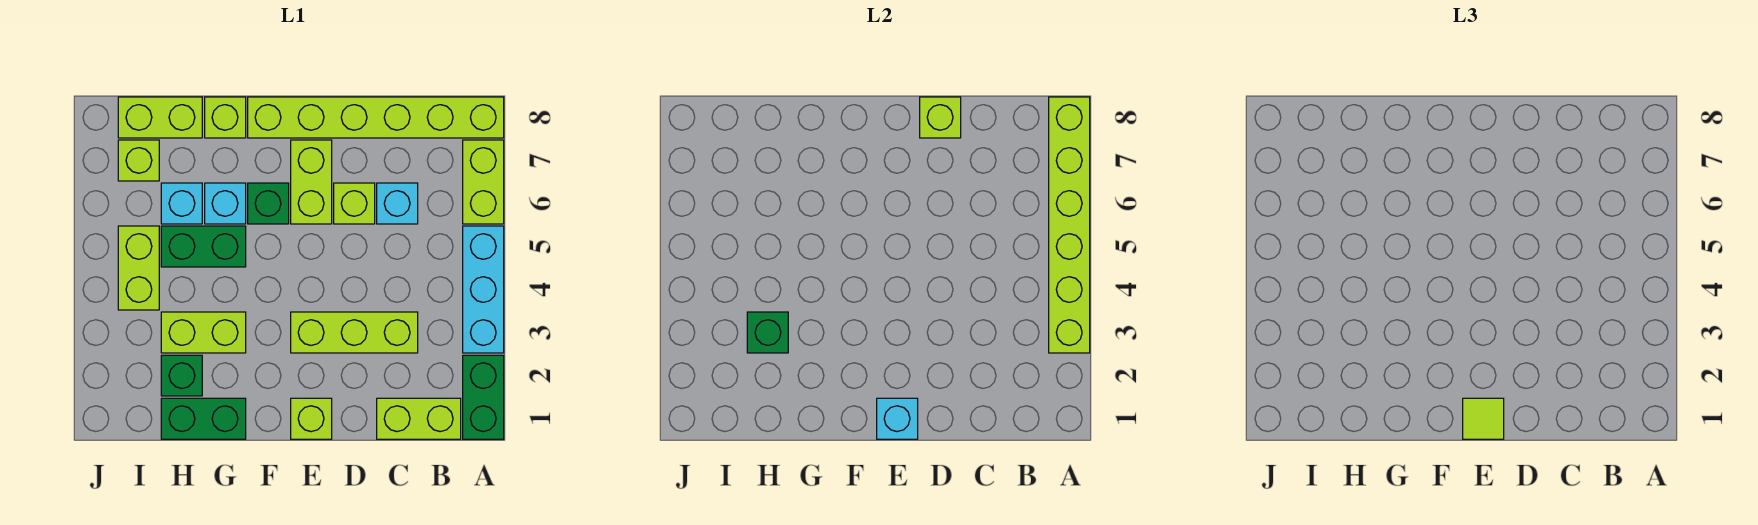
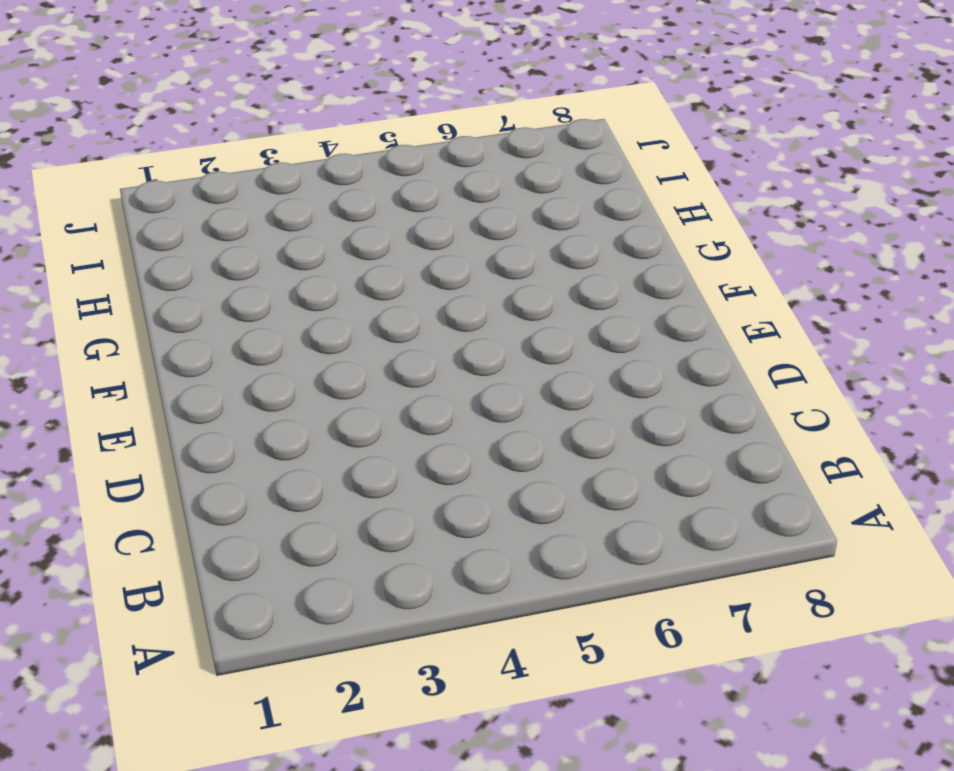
none -> green 1x2 brick [463,355,504,439]
none -> cyan 1x3 brick [463,226,504,353]
none -> lime 1x2 brick [463,140,504,224]

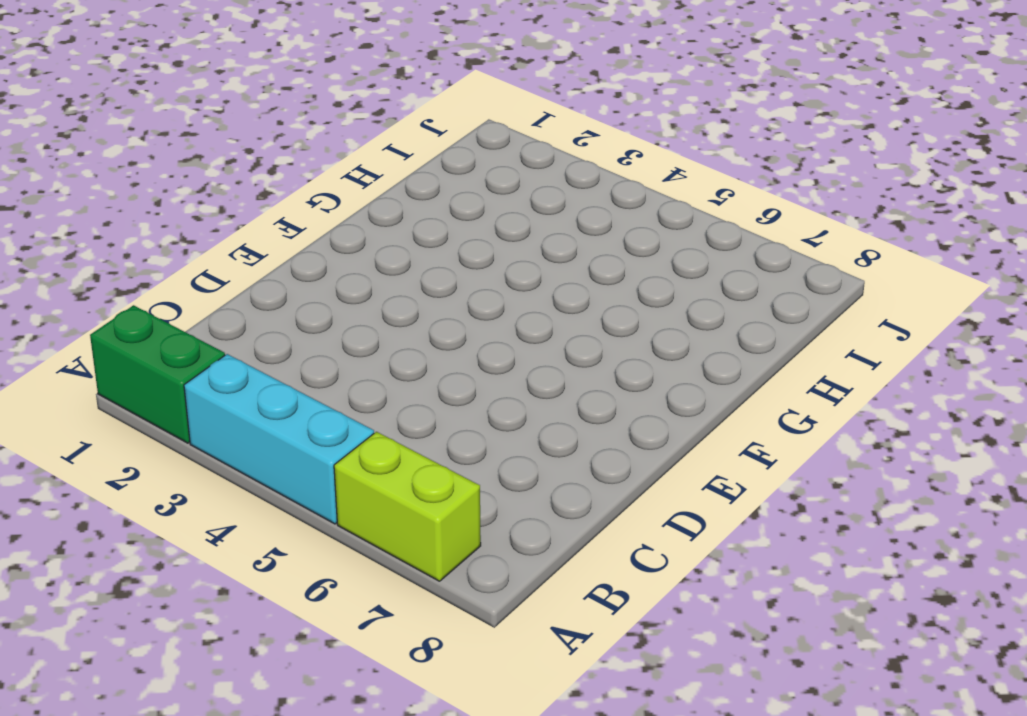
none -> lime 1x6 brick [248,97,504,138]
none -> lime 1x2 brick [377,398,461,439]
none -> lime 1x3 brick [291,312,418,353]

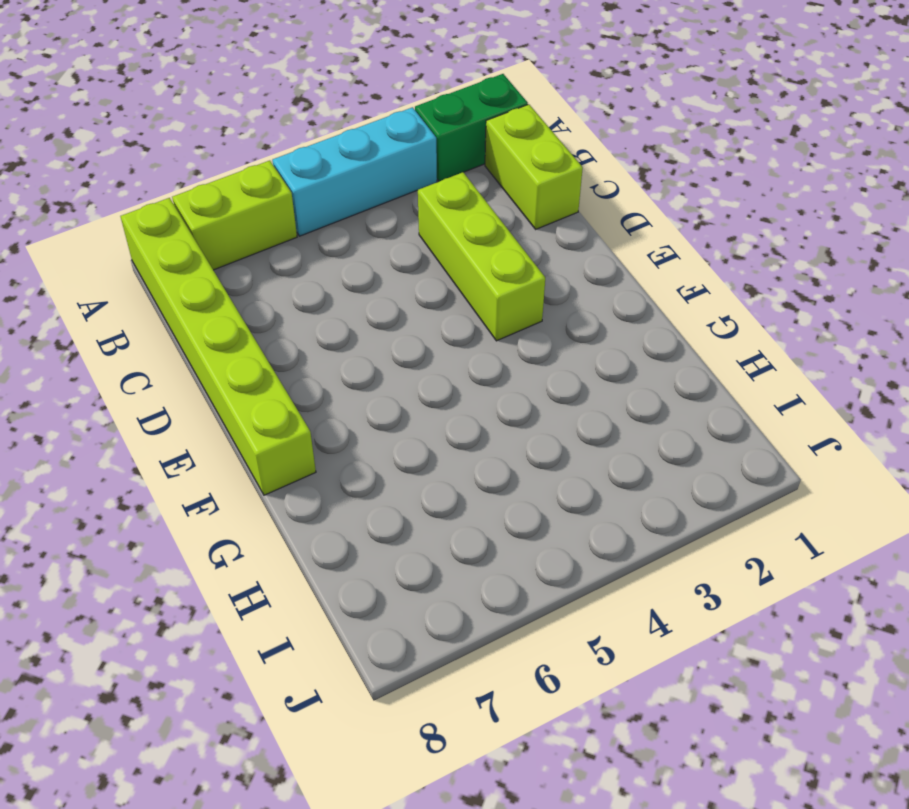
none -> cyan 1x1 brick [377,183,418,224]
none -> lime 1x1 brick [334,183,375,224]
none -> lime 1x1 brick [291,398,332,439]

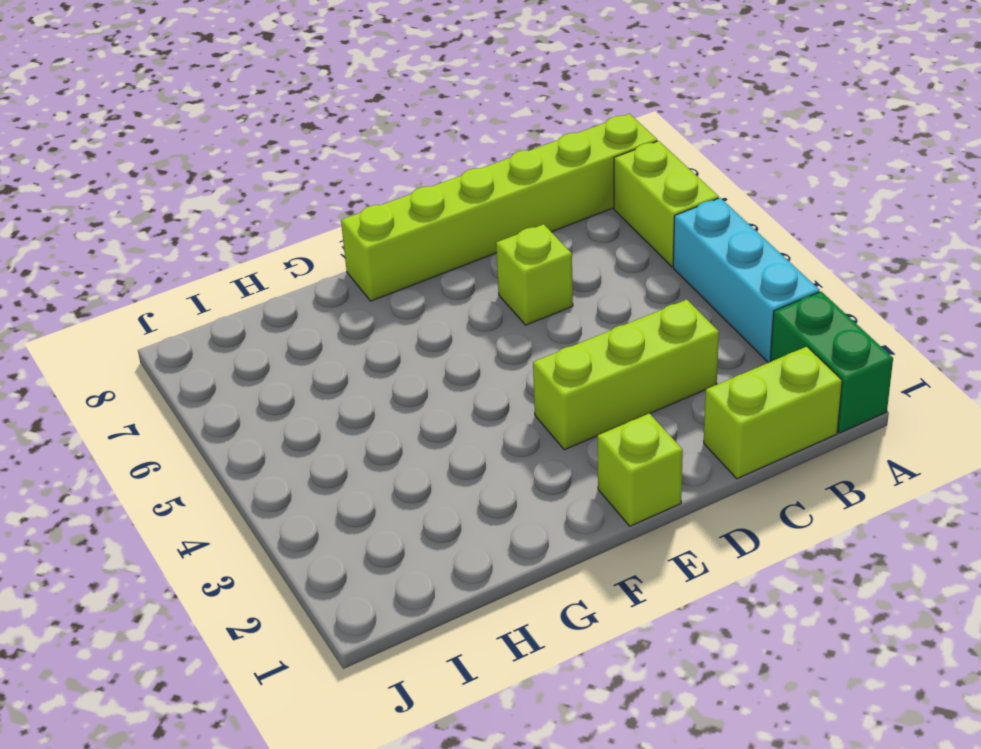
none -> cyan 1x1 brick [377,183,418,224]
none -> lime 1x2 brick [291,140,332,224]
none -> green 1x1 brick [248,183,289,224]

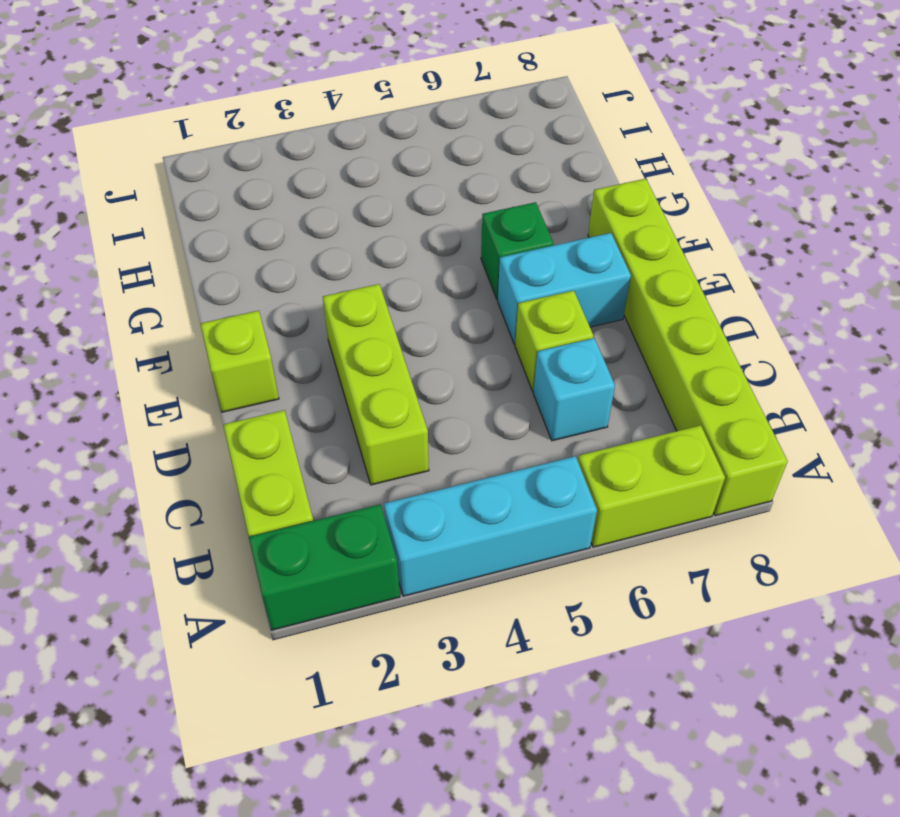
cyan 1x2 brick [498,233,631,345] -> lime 1x2 brick [291,140,332,224]
none -> green 1x2 brick [161,398,246,439]
none -> lime 1x2 brick [161,312,246,353]
none -> green 1x2 brick [161,226,246,267]

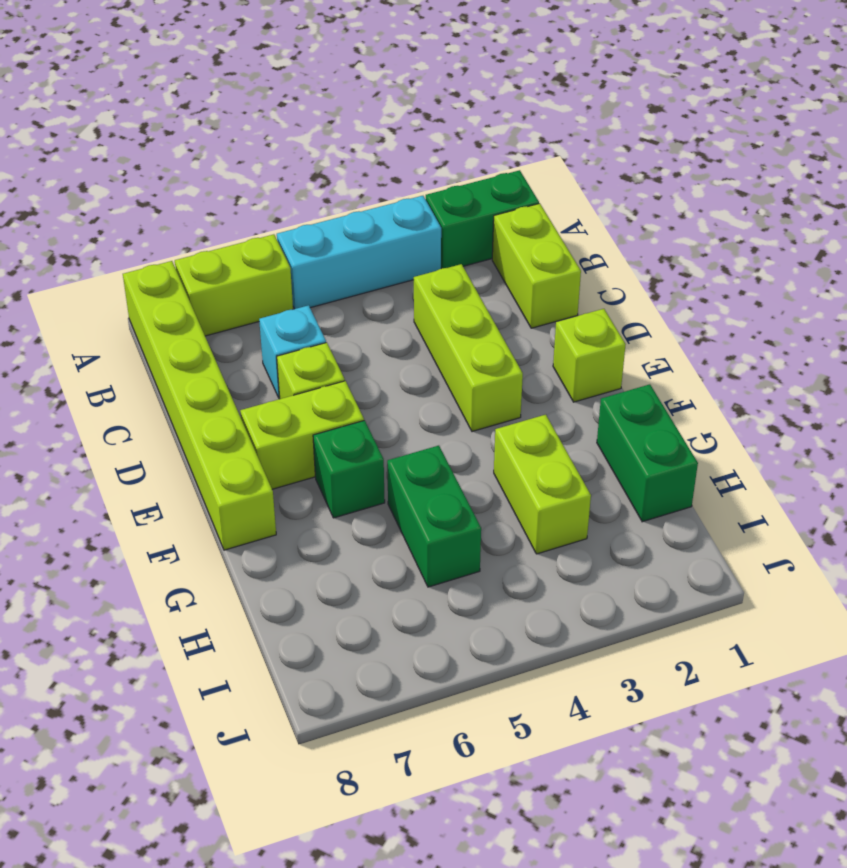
none -> cyan 1x1 brick [205,183,246,224]
none -> lime 1x1 brick [205,97,246,138]
none -> green 1x1 brick [161,355,202,396]

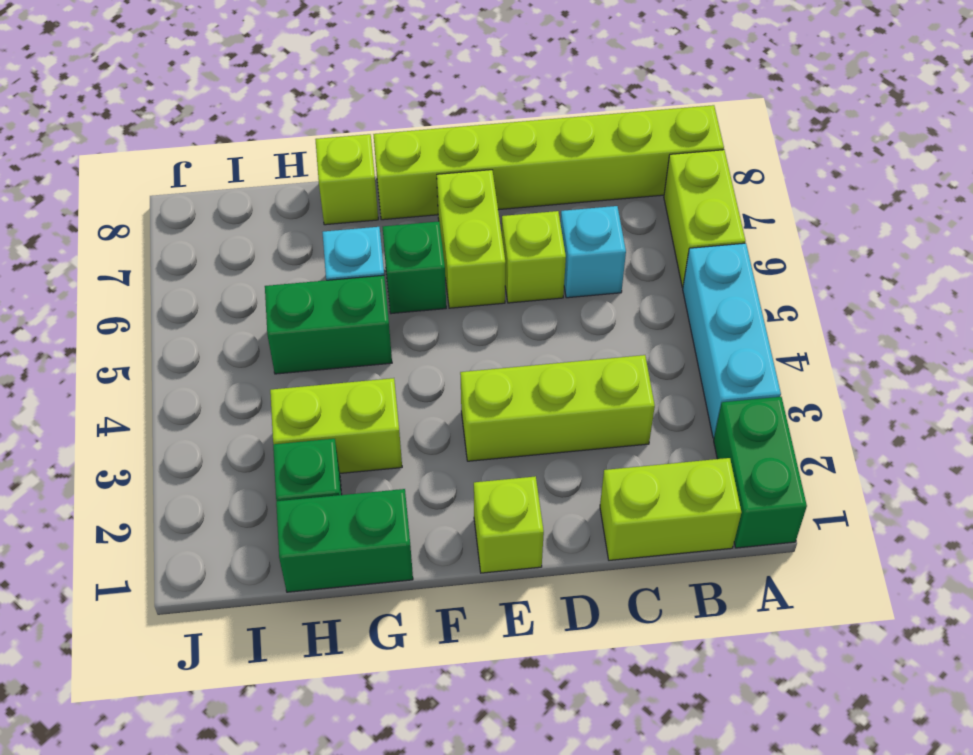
none -> cyan 1x1 brick [161,183,202,224]
none -> lime 1x2 brick [118,97,202,138]
none -> lime 1x2 brick [118,226,159,310]

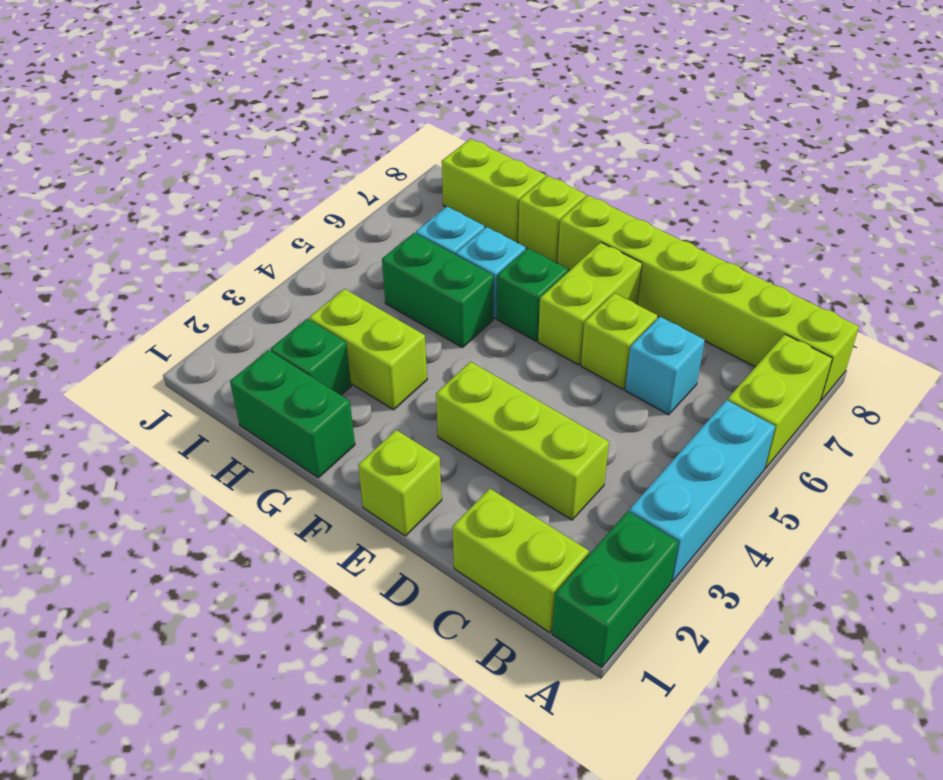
none -> lime 1x2 brick [118,226,159,310]
none -> lime 1x1 brick [118,140,159,181]
none -> lime 1x6 brick [1049,97,1090,353]

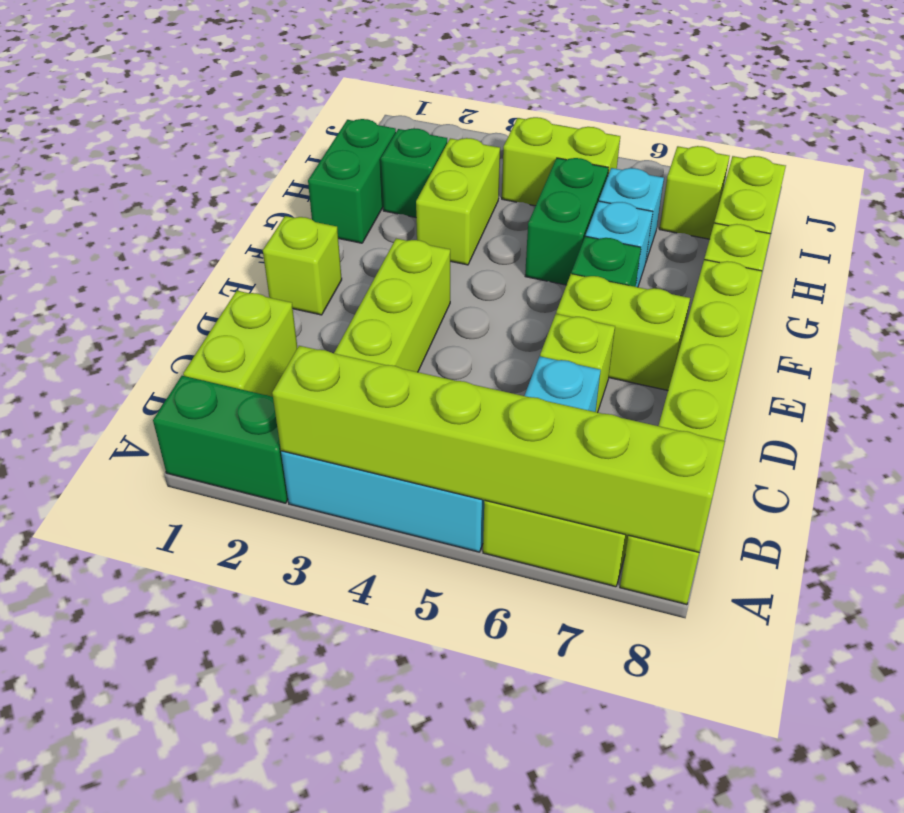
none -> lime 1x1 brick [920,97,961,138]
none -> cyan 1x1 brick [877,398,918,439]
none -> green 1x1 brick [747,312,788,353]

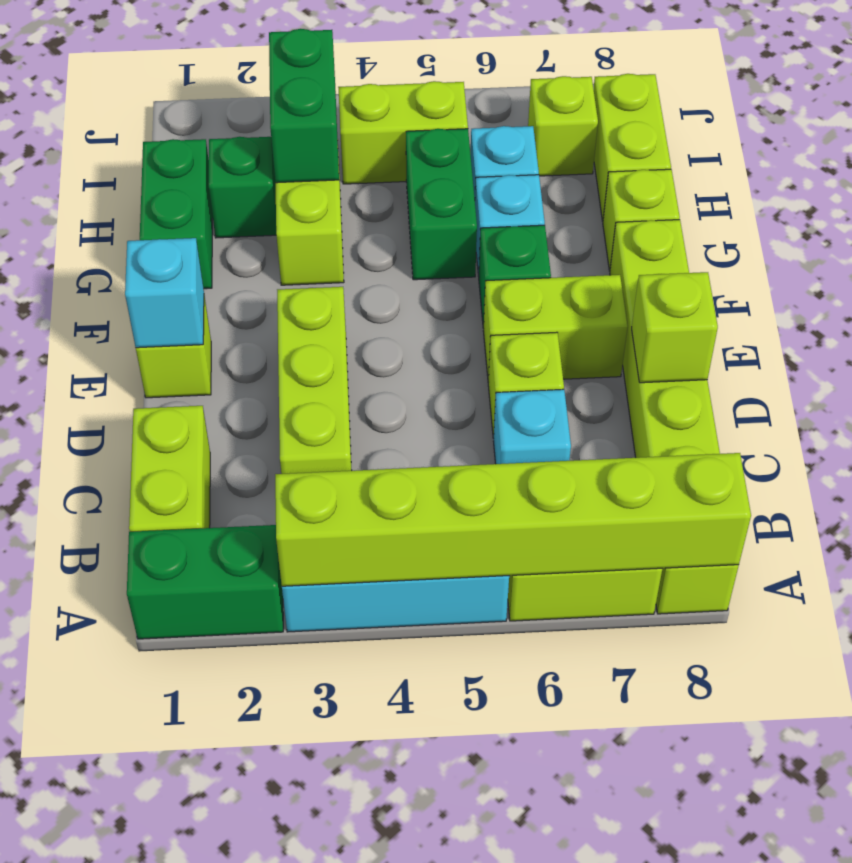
green 1x2 brick [269,29,339,183] -> green 1x1 brick [747,312,788,353]
none -> lime 1x1 tile [1463,398,1504,439]

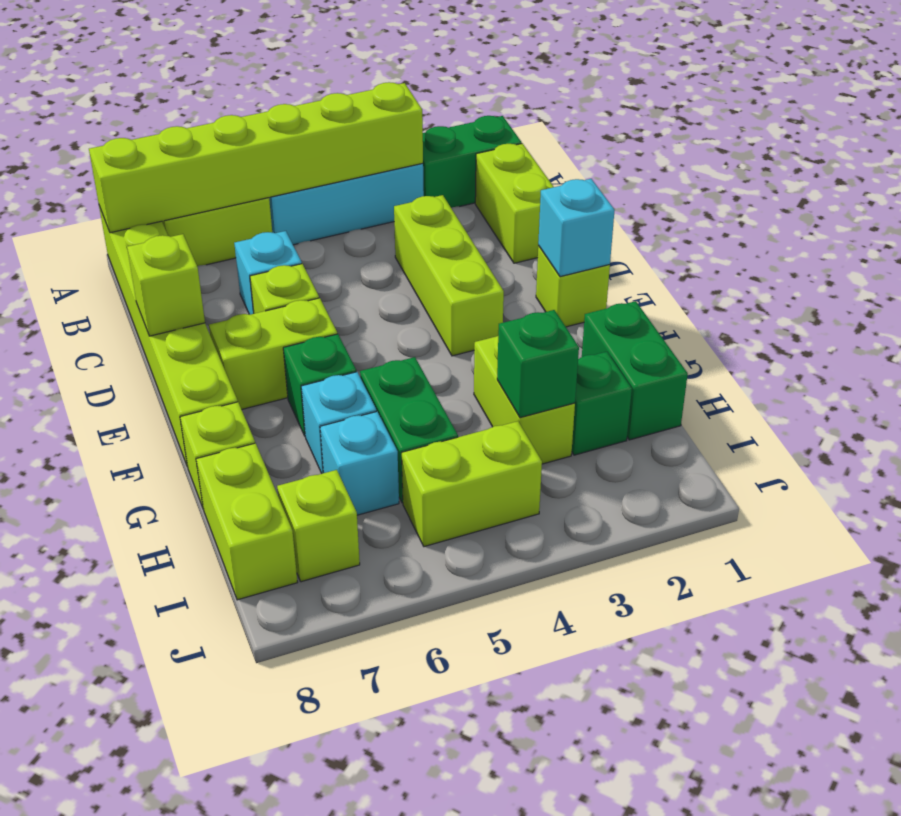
none -> lime 1x1 tile [1463,398,1504,439]

